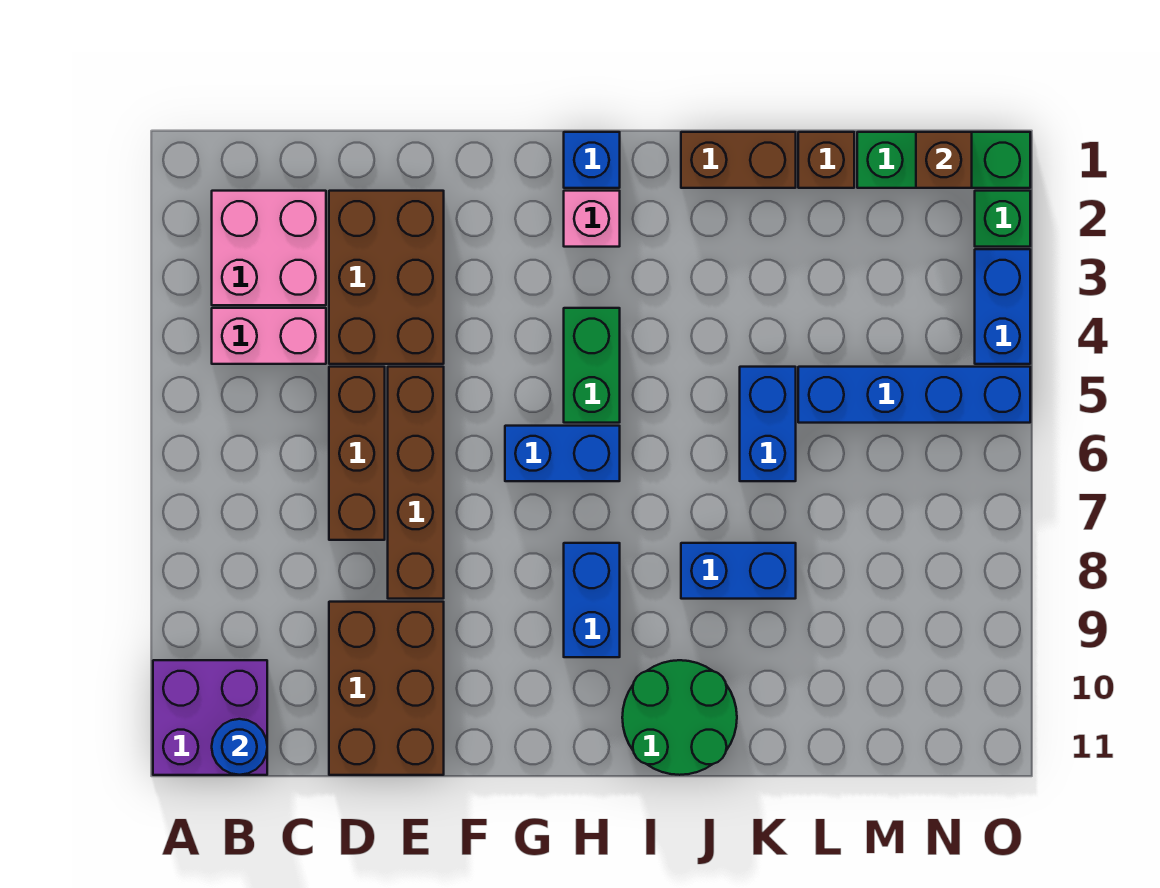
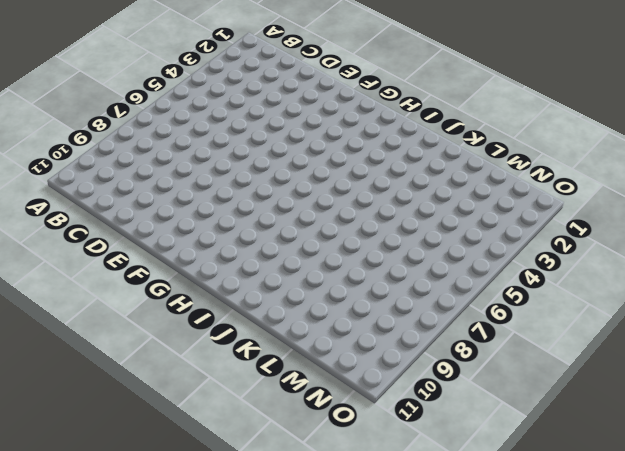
none -> purple 2x2 brick [153,660,267,775]
none -> pink 2x2 brick [212,191,326,305]
none -> pink 1x2 brick [212,308,326,364]

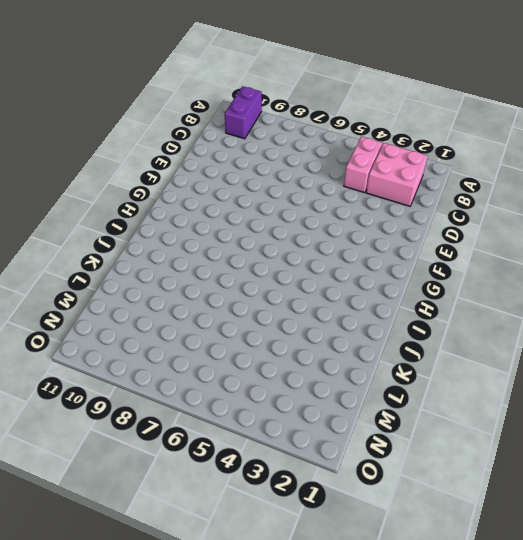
purple 1x2 brick [225,86,262,139] -> purple 2x2 brick [153,660,267,775]
none -> brown 2x3 brick [329,191,444,364]
none -> brown 1x3 brick [329,367,385,540]
none -> brown 2x3 brick [329,602,444,775]

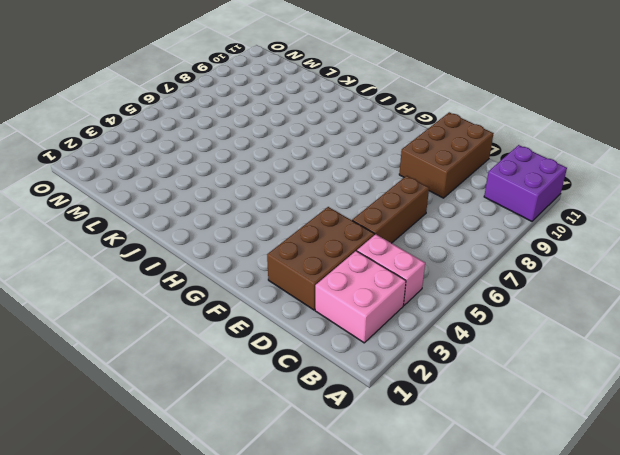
none -> brown 1x4 brick [388,367,444,599]
none -> blue 1x2 brick [505,426,620,481]
none -> blue 1x1 brick [564,132,620,188]

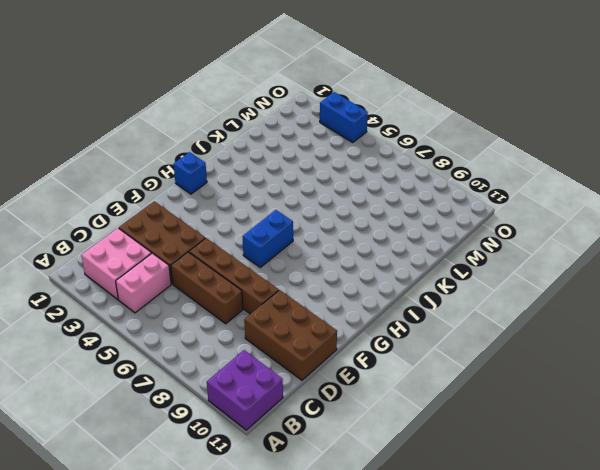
none -> pink 1x1 brick [564,191,620,247]
none -> green 1x2 brick [564,308,620,423]
none -> blue 1x2 brick [564,543,620,657]

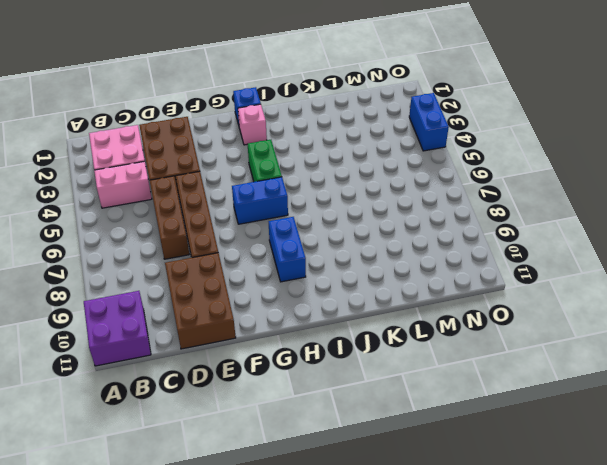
none -> green 2x2 round brick [622,660,737,775]
none -> brown 1x2 brick [681,132,796,188]
none -> blue 1x2 brick [681,543,796,599]

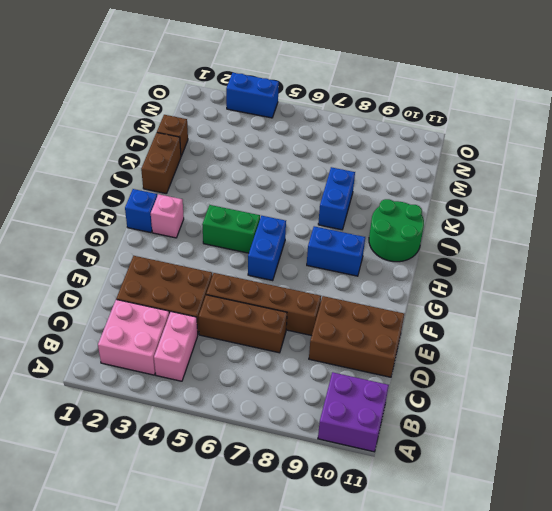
none -> blue 1x2 brick [740,367,796,481]
none -> blue 1x4 brick [798,367,1030,423]
none -> green 1x3 brick [857,132,1030,188]

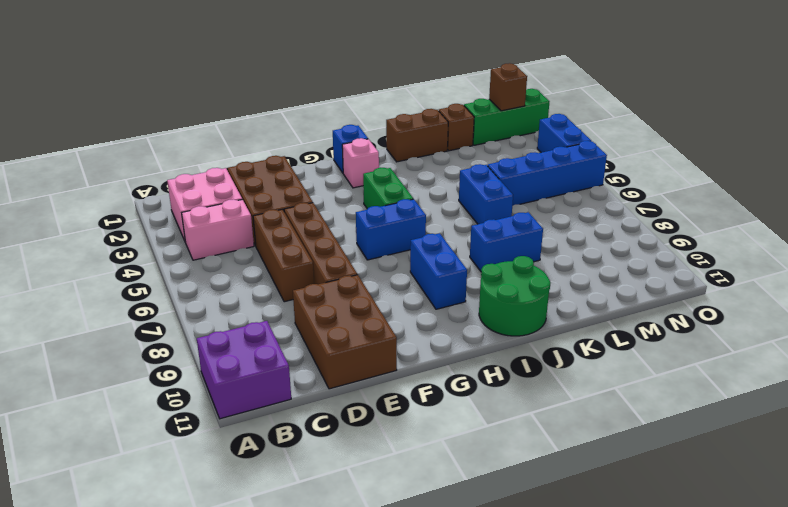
none -> green 1x1 brick [975,191,1030,247]
none -> blue 1x1 round brick [212,719,267,775]

